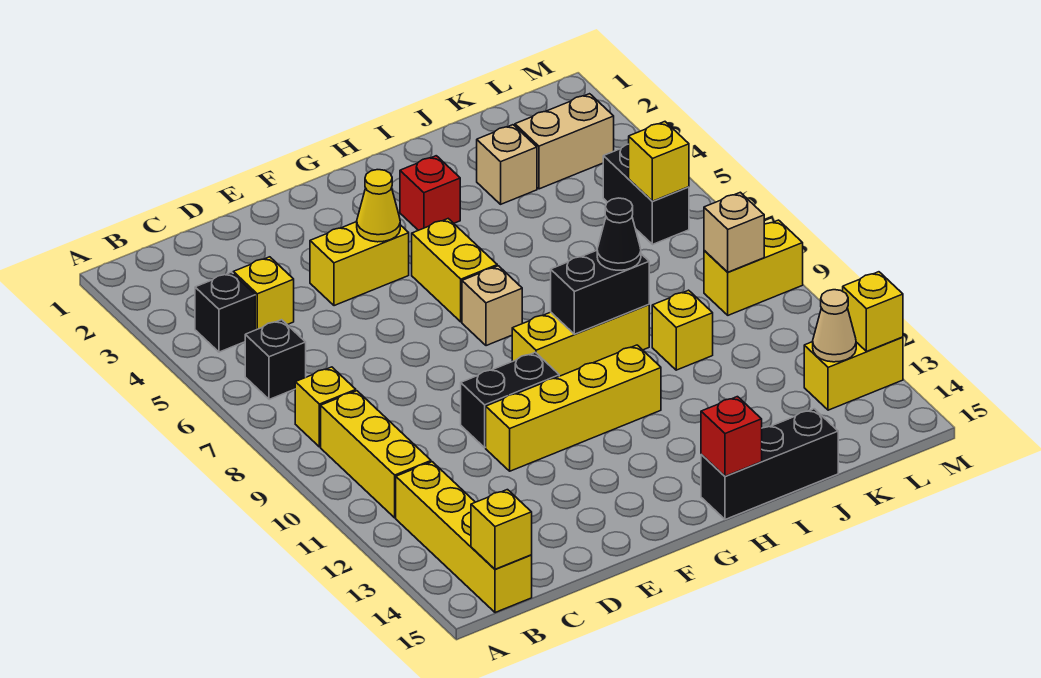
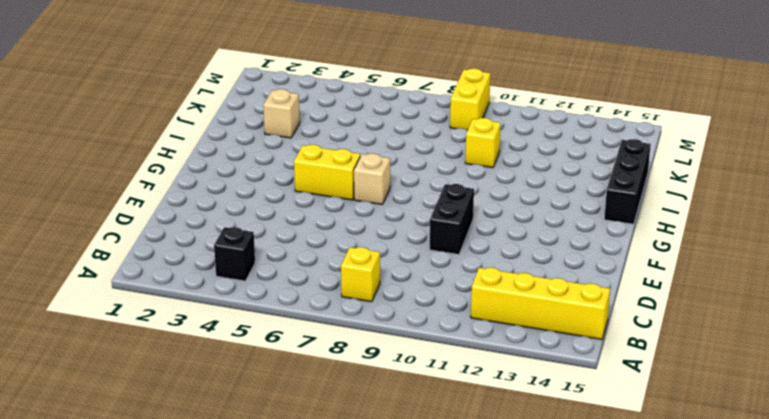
none -> black 1x1 brick [245,320,306,400]
none -> yellow 1x3 brick [321,391,431,518]
none -> yellow 1x1 brick [233,257,294,330]

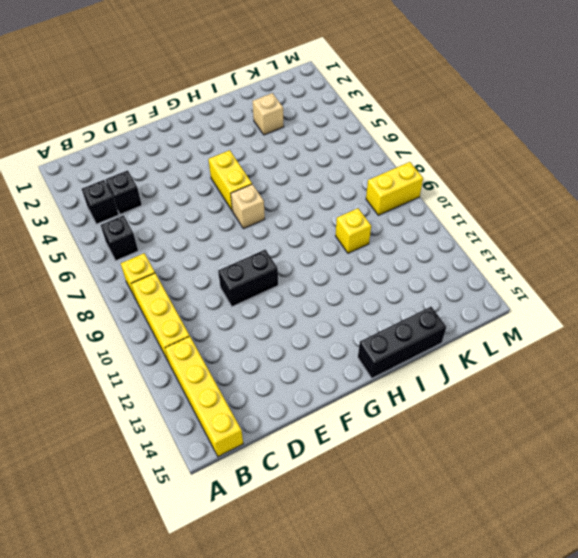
black 1x1 brick [106,170,142,214] -> yellow 1x1 brick [233,257,294,330]
none -> yellow 1x2 brick [310,222,409,306]
none -> yellow 1x4 brick [486,345,661,471]
none -> yellow 1x3 brick [512,304,649,376]

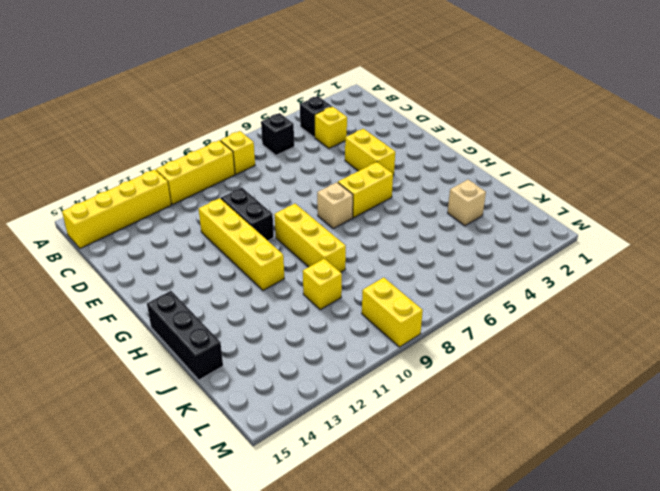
none -> red 1x1 brick [400,156,460,230]
none -> tan 1x2 brick [515,94,614,189]
none -> black 1x2 brick [603,144,689,245]

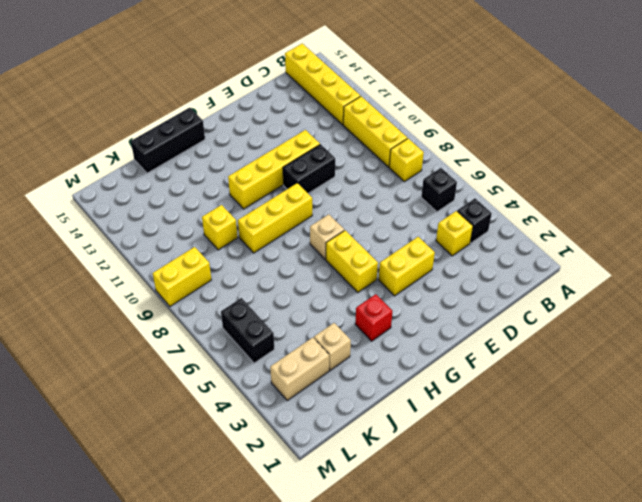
none -> yellow 1x2 brick [804,337,903,410]
none -> yellow 1x1 brick [471,490,532,569]
none -> yellow 1x1 cone [357,170,400,242]

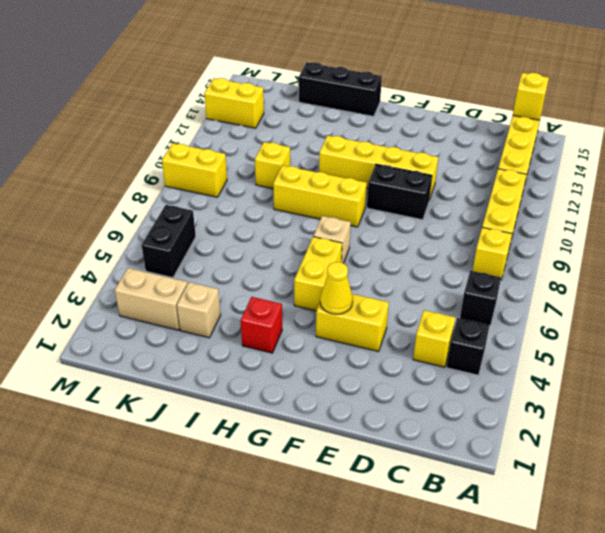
none -> black 1x2 brick [551,250,649,334]
none -> red 1x1 brick [701,397,762,476]
none -> yellow 1x1 brick [629,122,689,201]

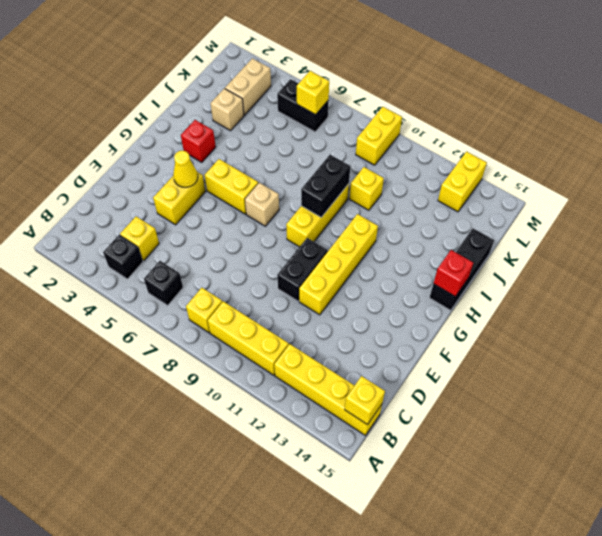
none -> tan 1x1 brick [704,192,764,272]
none -> tan 1x1 cone [813,290,856,362]
none -> yellow 1x1 brick [843,272,903,351]

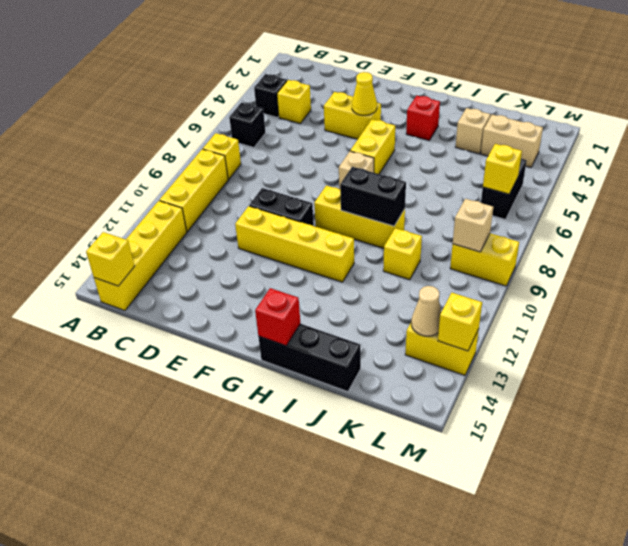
none -> black 1x1 cone [597,198,641,270]

